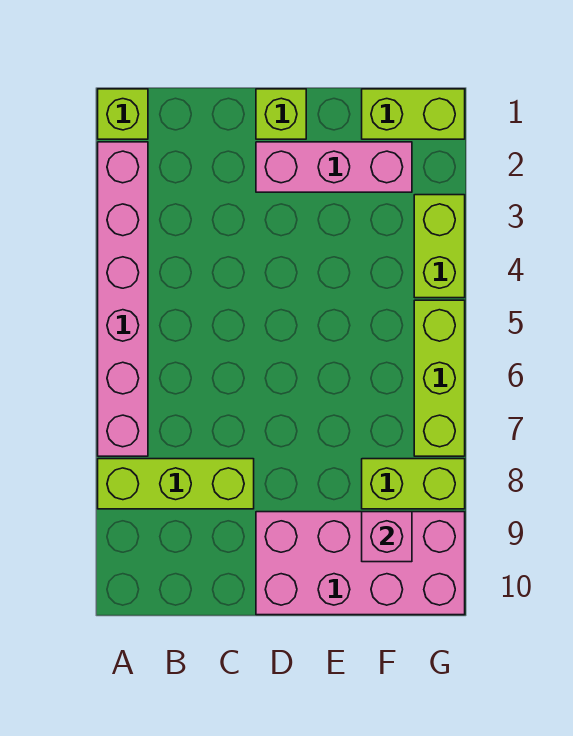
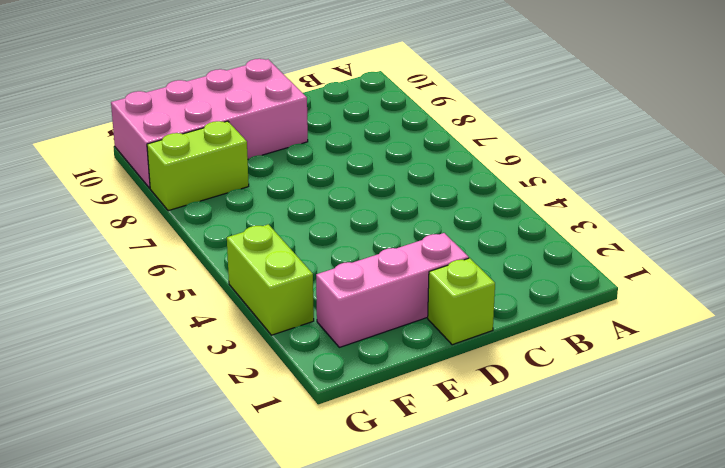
none -> lime 1x1 brick [98,89,148,139]
none -> pink 1x6 brick [98,142,148,456]

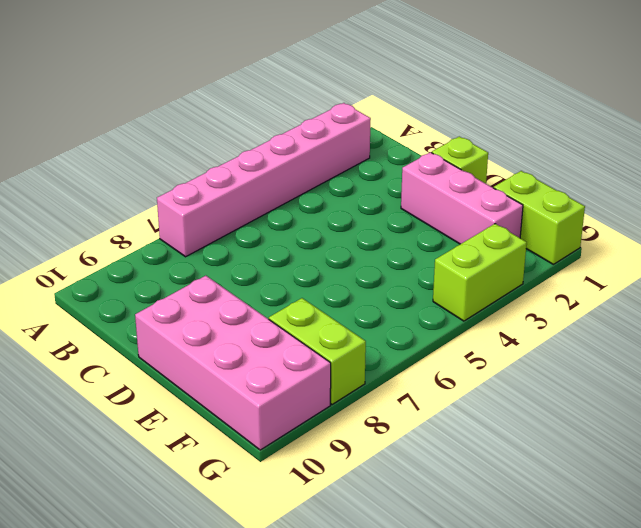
none -> lime 1x1 brick [98,89,148,139]
none -> lime 1x3 brick [98,459,254,509]

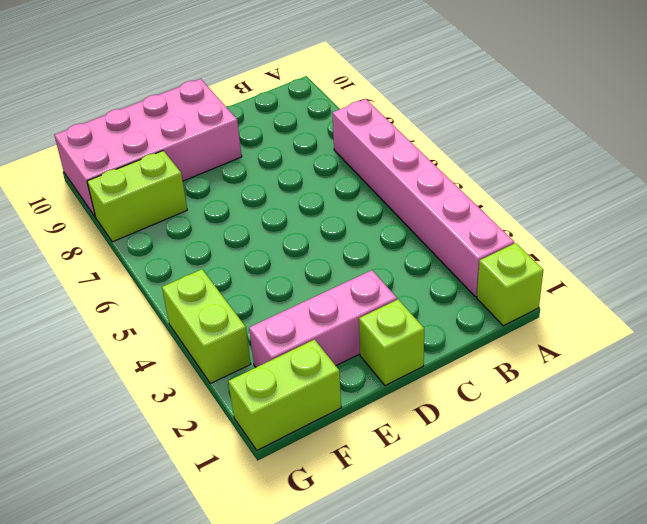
none -> lime 1x3 brick [98,459,254,509]
none -> lime 1x3 brick [414,300,465,456]

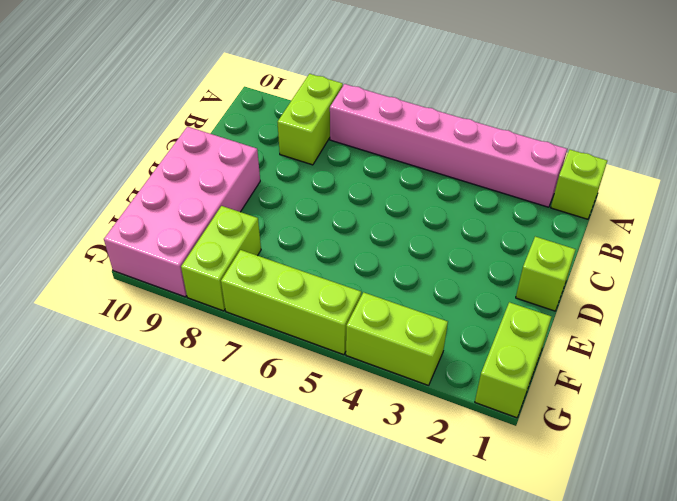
lime 1x2 brick [278,74,343,165] -> lime 1x3 brick [98,459,254,509]
none -> pink 1x3 brick [256,142,412,192]
none -> pink 1x1 brick [362,512,412,562]

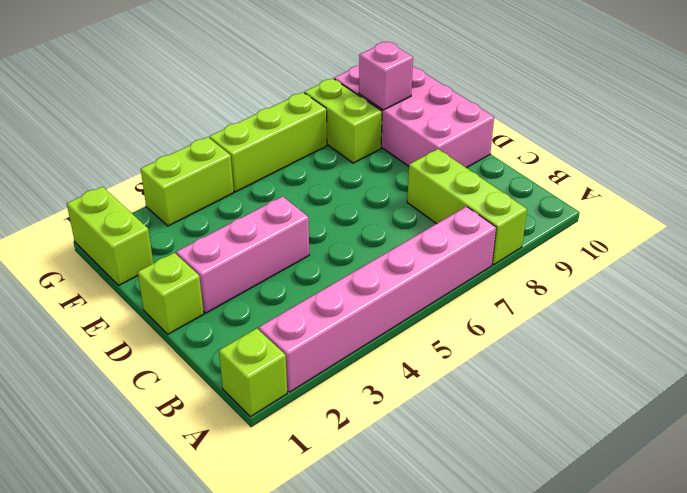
pink 1x3 brick [176,196,309,313] -> pink 1x3 brick turned to [256,142,412,192]

